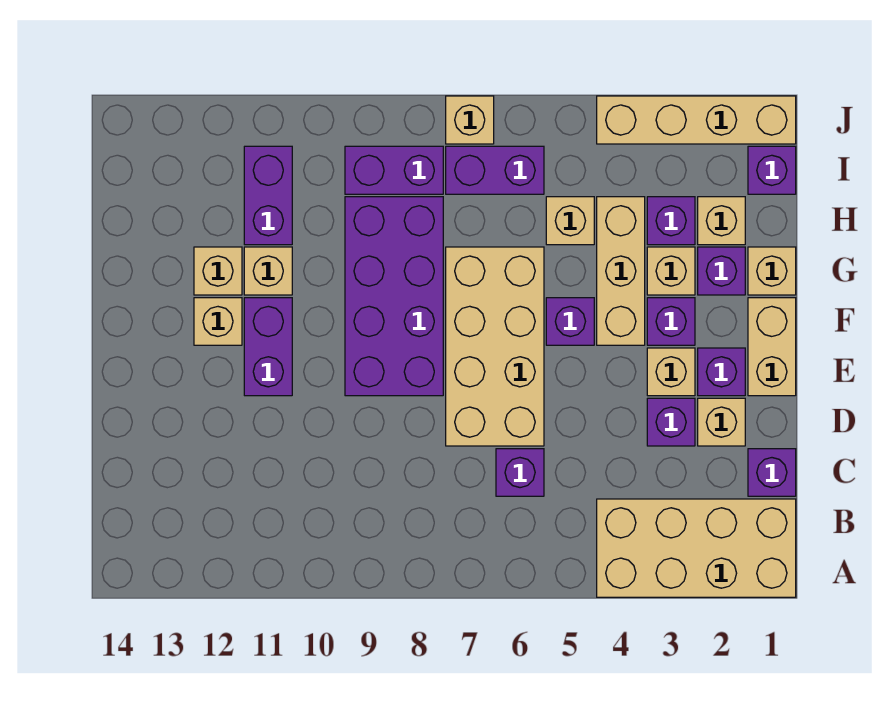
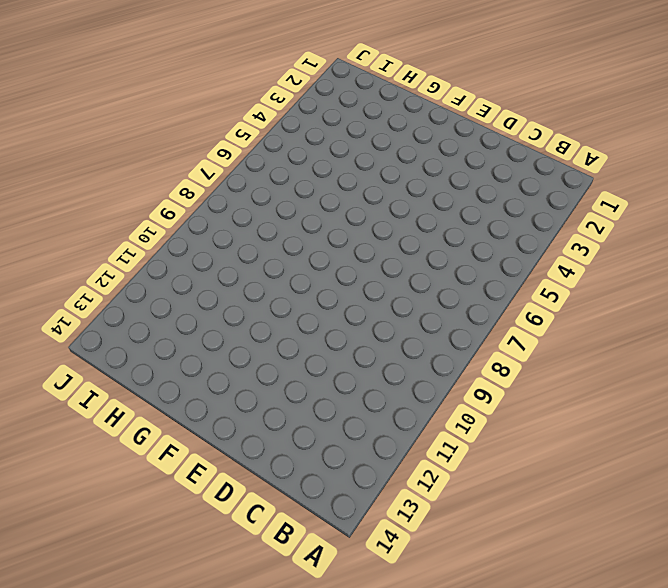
none -> tan 2x4 brick [597,499,796,597]
none -> purple 1x1 brick [748,449,796,496]
none -> purple 1x1 brick [496,449,544,496]

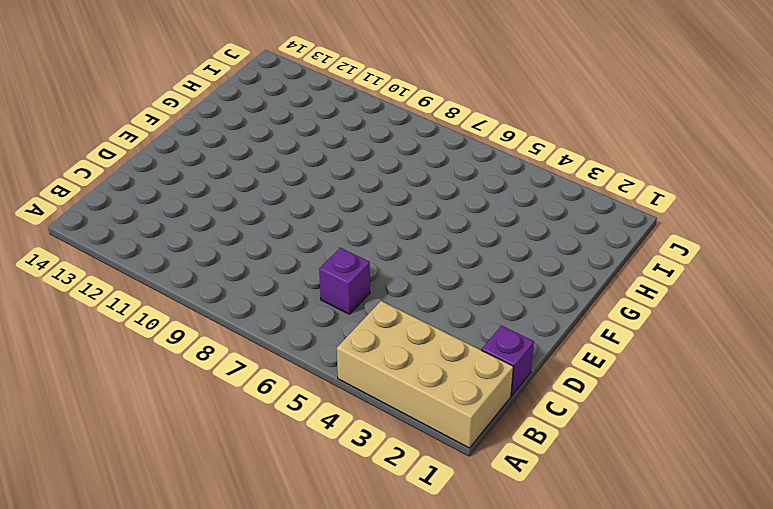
none -> tan 1x1 brick [698,398,745,446]
none -> purple 1x1 brick [647,398,695,446]
none -> tan 2x4 brick [446,247,544,446]

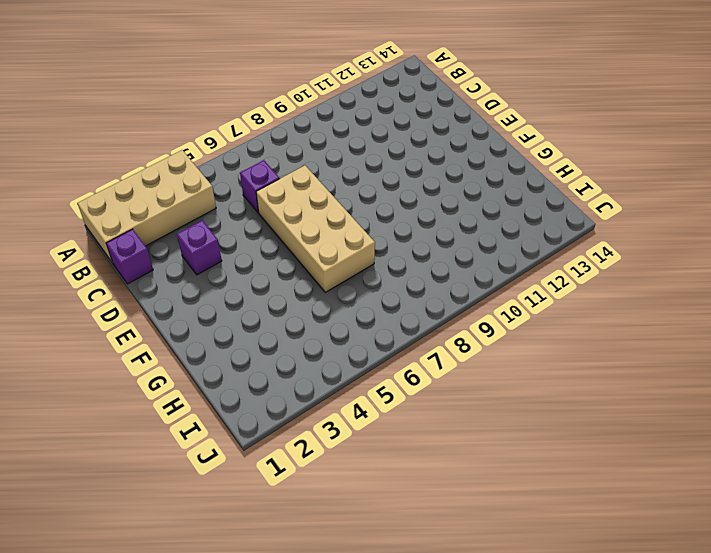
none -> tan 1x1 brick [698,398,745,446]
none -> tan 1x2 brick [748,298,796,396]
none -> purple 1x1 brick [698,348,745,396]

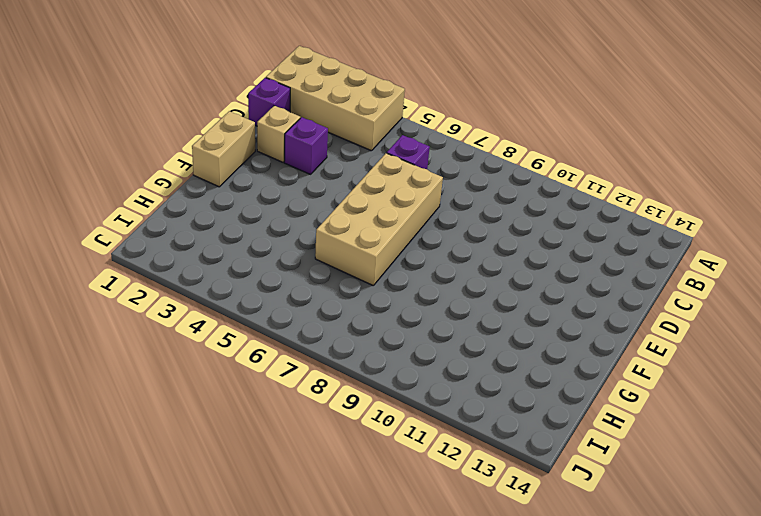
none -> purple 1x1 brick [698,348,745,396]
none -> tan 1x1 brick [647,348,695,396]
none -> purple 2x4 brick [345,197,443,396]

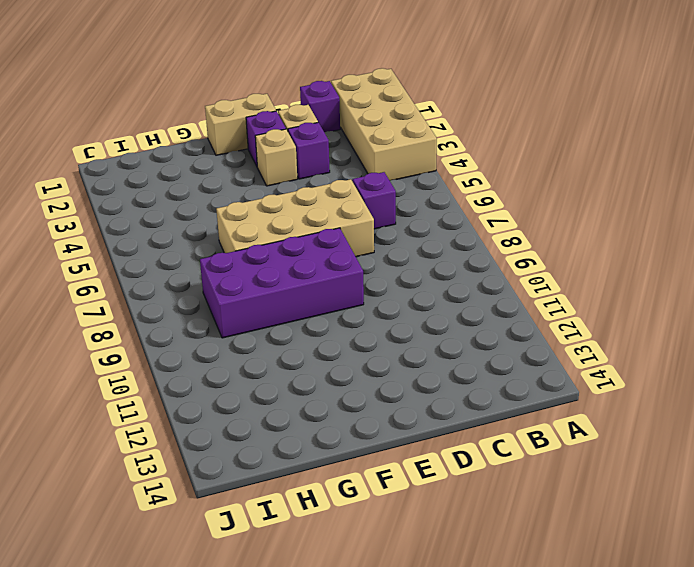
none -> purple 1x2 brick [244,298,292,396]
none -> purple 1x1 brick [647,298,695,345]
none -> tan 1x3 brick [597,197,645,345]

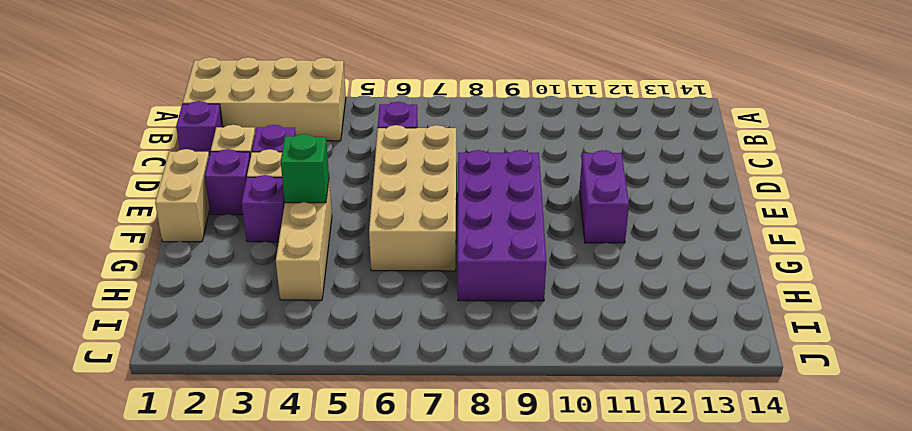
green 1x1 brick [281,134,329,203] -> none
none -> purple 1x1 brick [546,298,594,345]
none -> tan 1x1 brick [194,298,242,345]
none -> tan 1x1 brick [748,247,796,295]

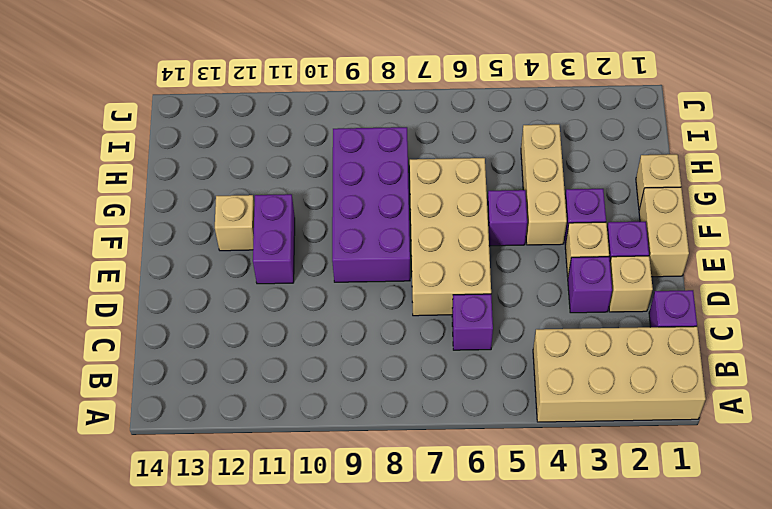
none -> purple 1x1 brick [698,247,745,295]
none -> tan 1x1 brick [647,247,695,295]
none -> tan 1x1 brick [244,247,292,295]

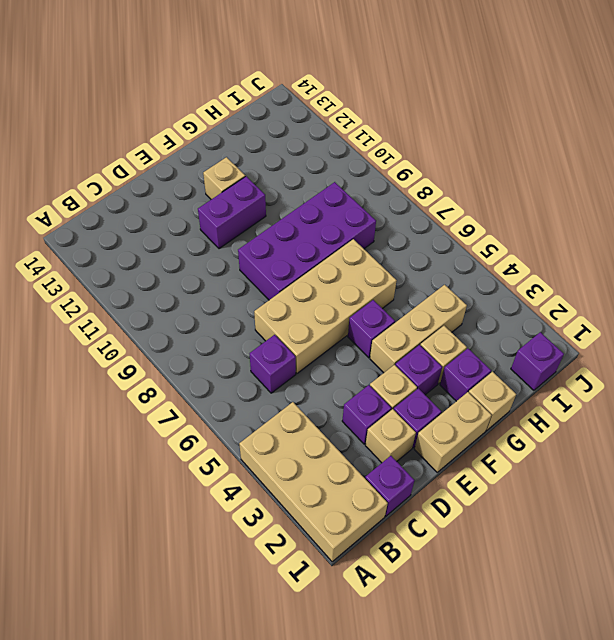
none -> tan 1x1 brick [244,247,292,295]
none -> tan 1x1 brick [194,247,242,295]
none -> tan 1x1 brick [698,197,745,245]

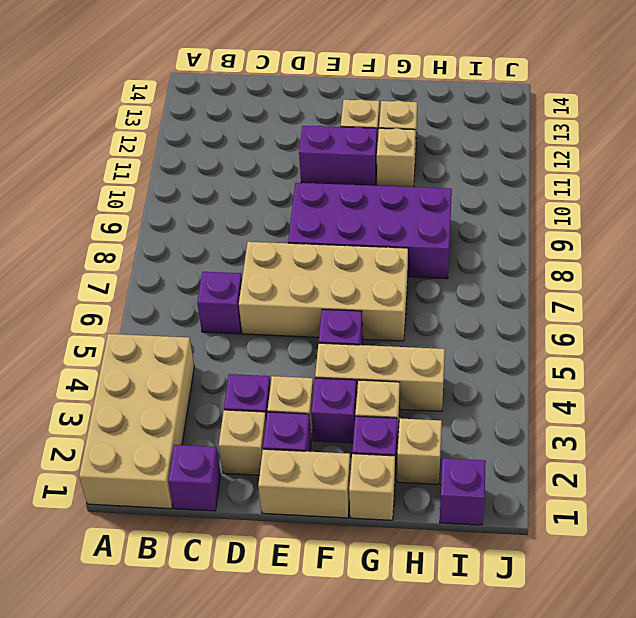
none -> purple 1x1 brick [647,197,695,245]
none -> tan 1x1 brick [546,197,594,245]
none -> purple 1x2 brick [244,146,292,245]

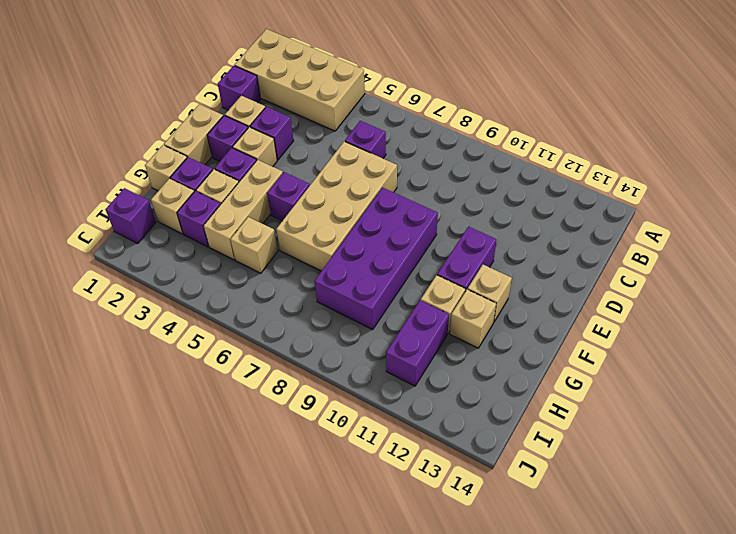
none -> purple 1x2 brick [446,146,544,194]
none -> purple 1x2 brick [345,146,443,194]
none -> tan 1x4 brick [597,96,796,144]

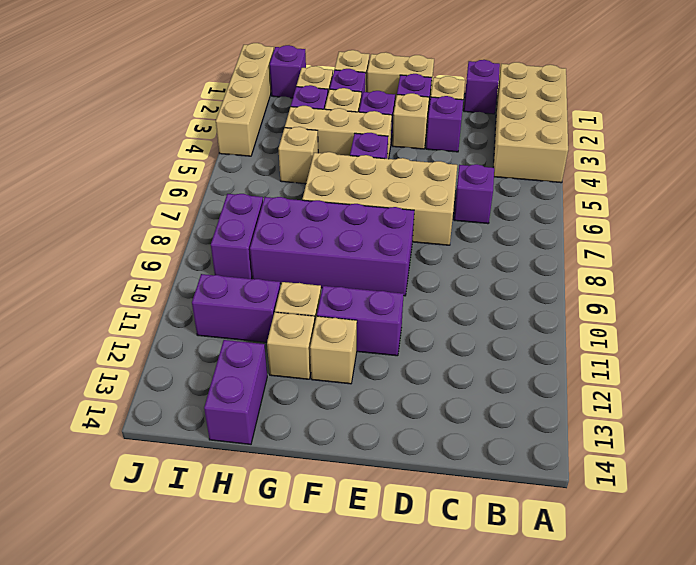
purple 1x2 brick [204,340,267,444] -> purple 1x2 brick moved to [446,146,544,194]
none -> tan 1x1 brick [446,96,494,144]

